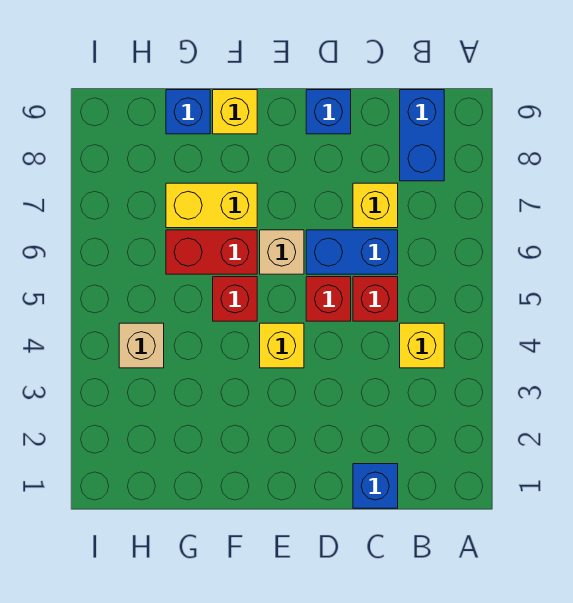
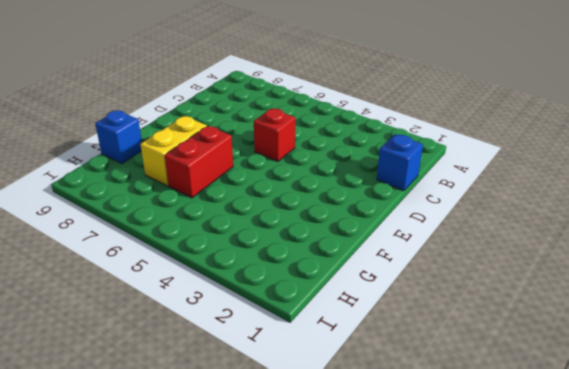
none -> yellow 1x1 brick [400,323,444,368]
none -> blue 1x2 brick [400,90,444,181]
none -> red 1x1 brick [353,277,398,321]

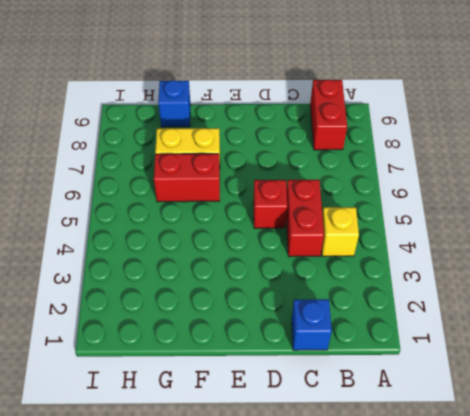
red 1x2 brick [310,80,347,150] -> blue 1x2 brick [400,90,444,181]
red 1x2 brick [286,180,324,257] -> red 1x1 brick [353,277,398,321]
none -> blue 1x2 brick [306,230,398,274]
none -> yellow 1x1 brick [353,183,398,228]
none -> blue 1x1 brick [306,90,351,134]

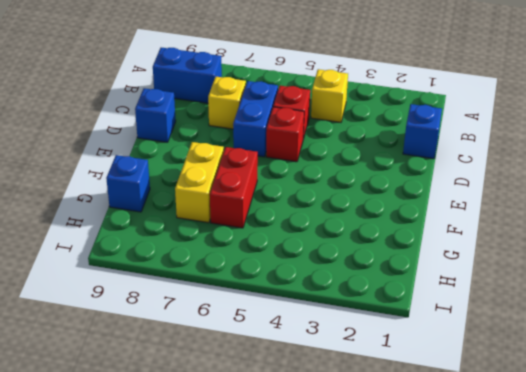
none -> yellow 1x1 brick [260,323,304,368]
none -> tan 1x1 brick [260,230,304,274]
none -> red 1x1 brick [213,277,257,321]

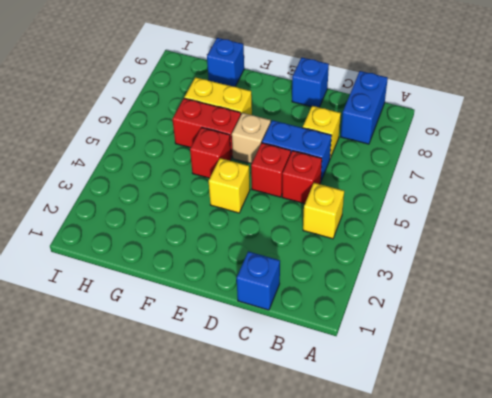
none -> yellow 1x1 brick [213,90,257,134]
none -> tan 1x1 brick [119,323,164,368]

